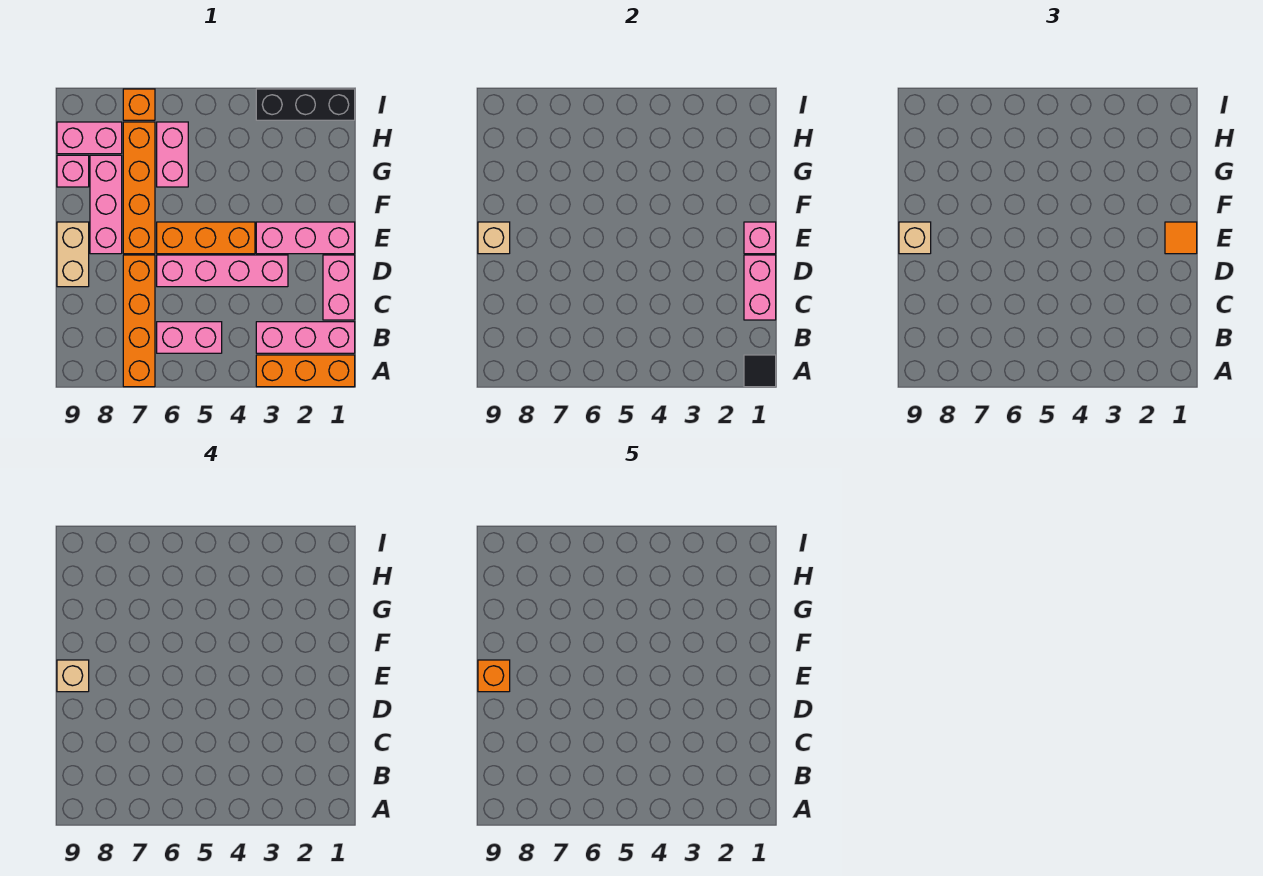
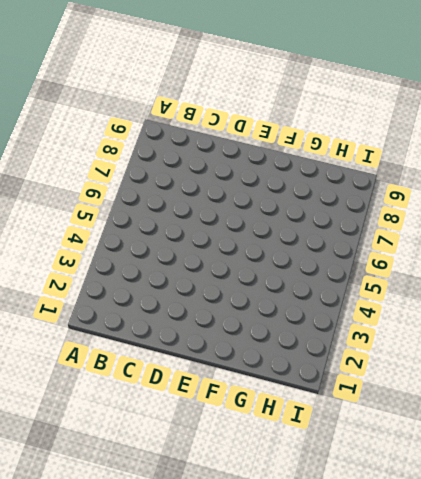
none -> orange 1x3 brick [256,355,355,387]
none -> orange 1x4 brick [123,255,155,387]
none -> pink 1x3 brick [256,322,355,353]

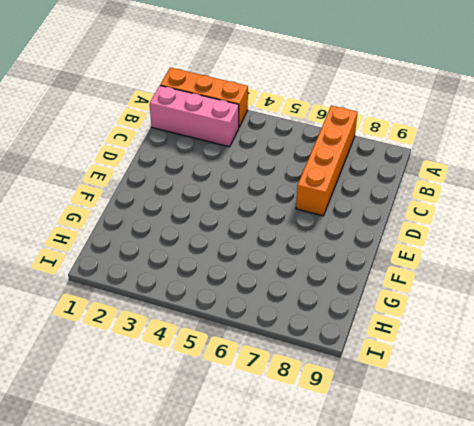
none -> pink 1x2 brick [157,322,222,353]
none -> pink 1x2 brick [323,255,355,320]
none -> pink 1x4 brick [157,255,288,287]

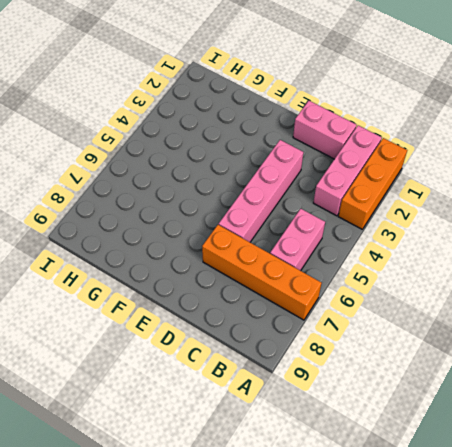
none -> tan 1x2 brick [57,222,89,287]
none -> pink 1x3 brick [256,222,355,254]
none -> orange 1x3 brick [157,222,255,254]

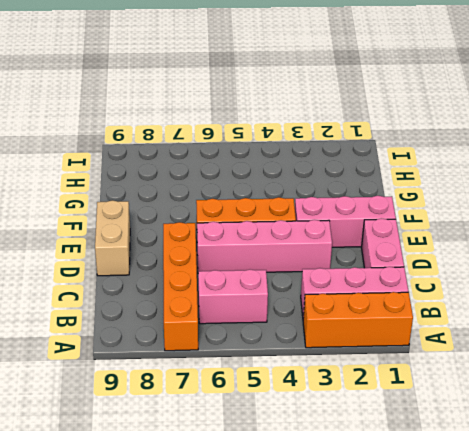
none -> orange 1x4 brick [123,122,155,254]
none -> pink 1x3 brick [90,155,122,254]
none -> pink 1x2 brick [157,122,188,187]

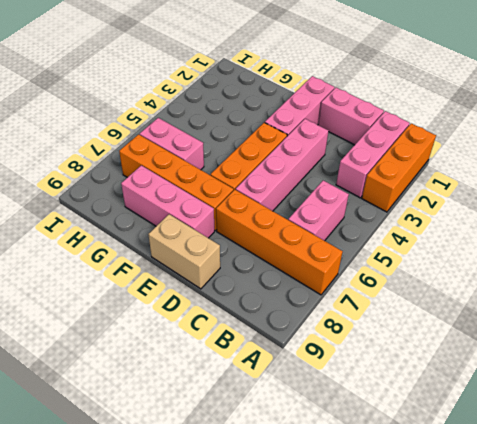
none -> pink 1x1 brick [57,155,89,187]
none -> pink 1x2 brick [57,122,122,154]
none -> black 1x3 brick [256,89,355,120]

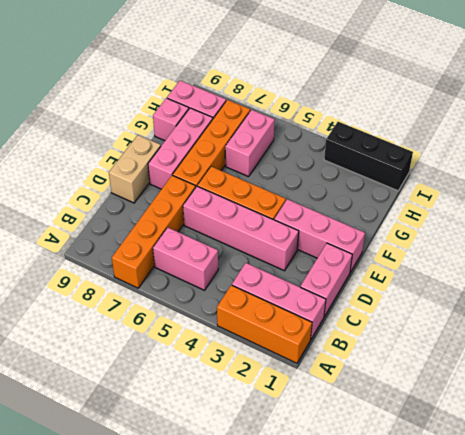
none -> orange 1x1 brick [123,89,155,120]
none -> black 1x1 tile [744,355,776,387]
none -> pink 1x2 brick [744,255,776,320]

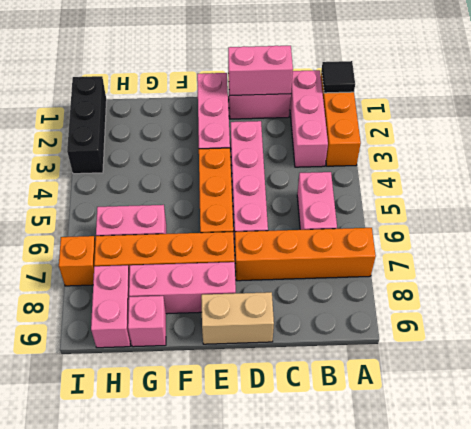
none -> pink 1x1 brick [744,222,776,254]
none -> tan 1x1 brick [478,222,510,254]
none -> orange 1x1 tile [1165,222,1197,254]

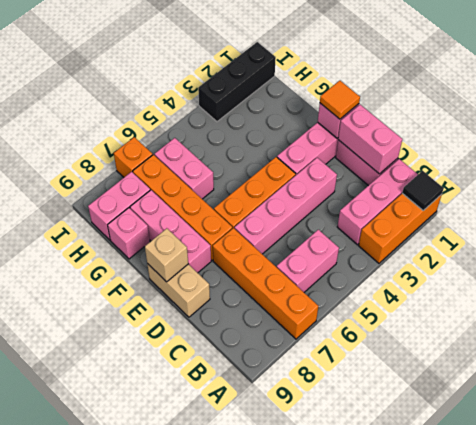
none -> tan 1x1 brick [899,222,931,254]
none -> tan 1x1 brick [57,660,89,692]
none -> orange 1x1 brick [478,660,510,692]

